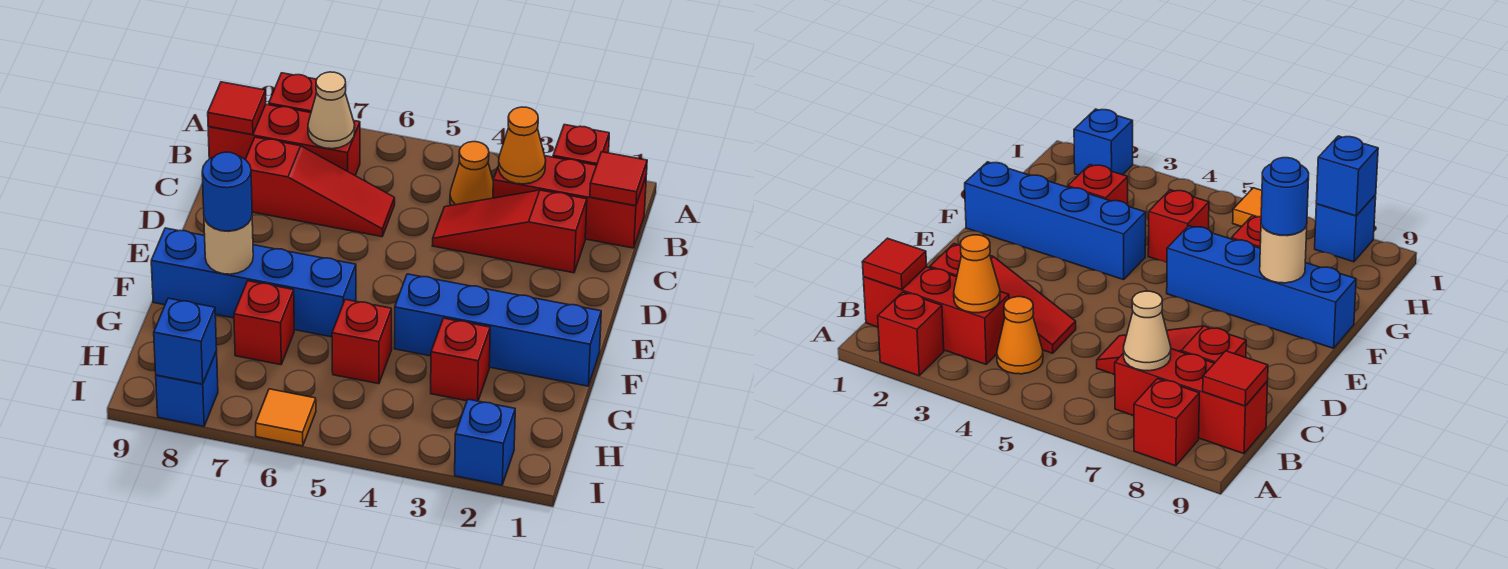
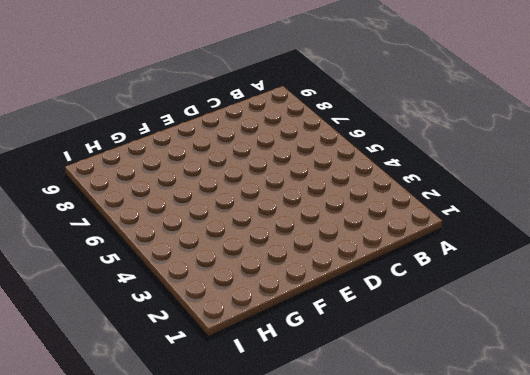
none -> red 1x1 brick [553,125,609,165]
none -> red 1x1 brick [269,73,317,113]
none -> red 1x3 brick [493,156,646,248]

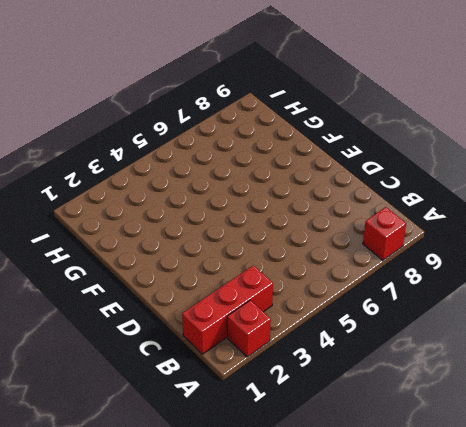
none -> orange 1x1 cone [450,142,493,205]
none -> red 1x3 brick [208,104,360,175]
none -> red 1x3 slope [432,190,587,273]

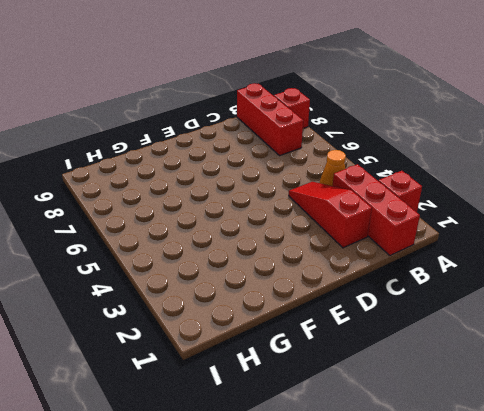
none -> red 1x3 slope [245,137,395,237]
none -> blue 1x4 brick [394,274,601,386]
none -> blue 1x4 brick [151,228,356,337]

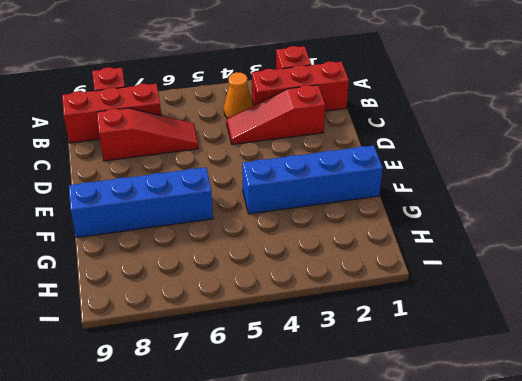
none -> red 1x1 brick [431,318,490,401]
none -> red 1x1 brick [332,299,392,384]
none -> red 1x1 brick [234,281,294,365]

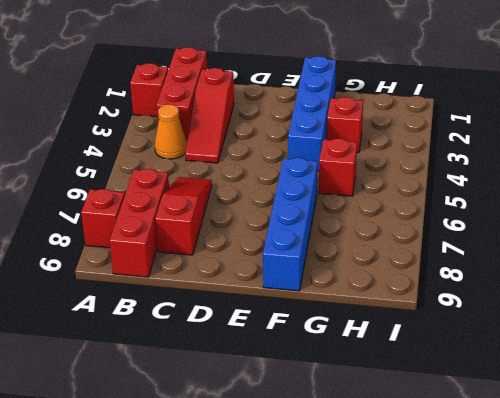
none -> red 1x1 brick [234,281,294,365]
none -> blue 1x1 brick [455,399,515,485]
none -> orange 1x1 tile [256,389,316,446]

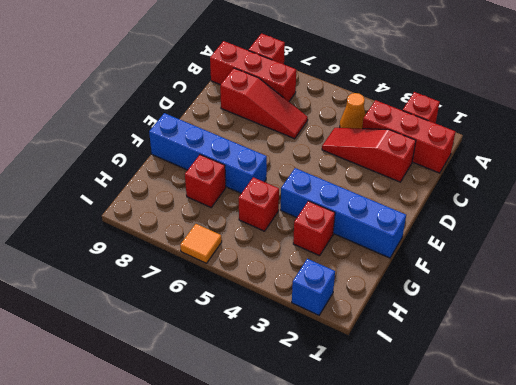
none -> blue 1x1 brick [156,351,218,426]
none -> red 1x1 tile [590,152,647,206]
none -> orange 1x1 cone [498,107,546,184]

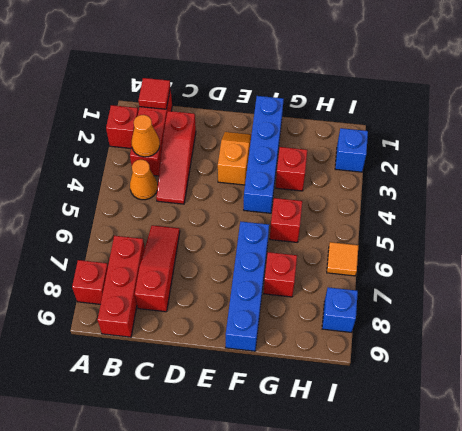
orange 1x2 slope [218,132,252,185] -> none
none -> tan 1x1 cone [308,72,355,149]
none -> red 1x1 tile [208,82,266,135]
none -> tan 1x1 round brick [204,217,253,274]

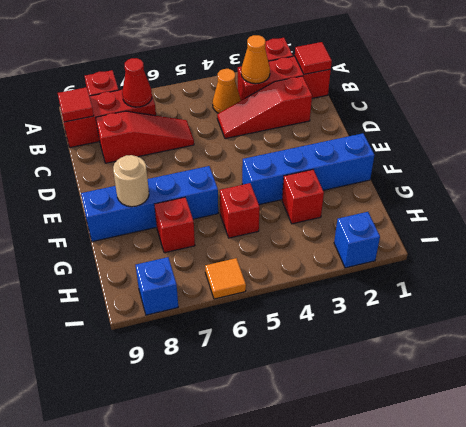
red 1x1 cone [122,58,152,107] -> tan 1x1 cone [308,72,355,149]
none -> blue 1x1 brick [154,298,217,384]
none -> blue 1x1 round brick [202,152,252,231]

